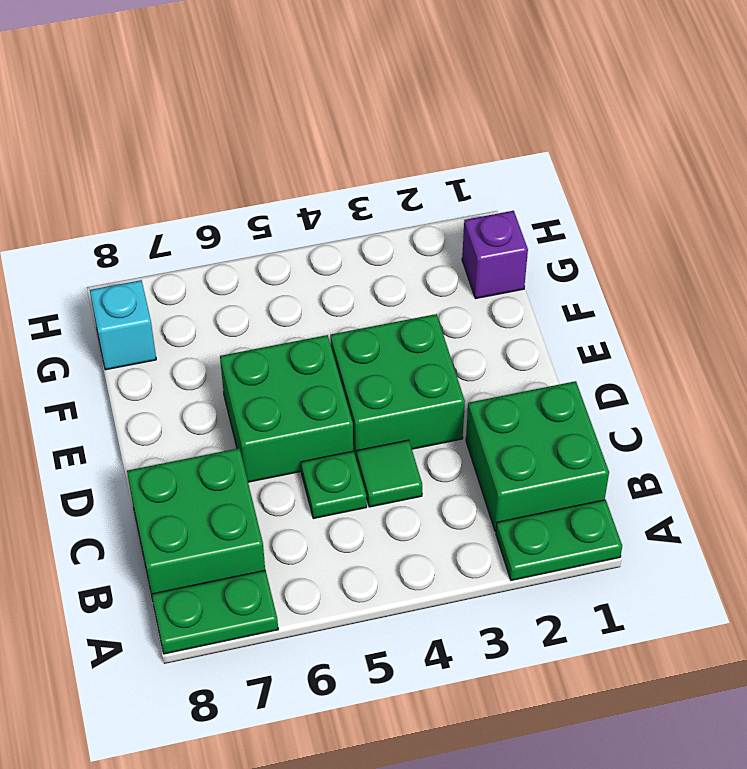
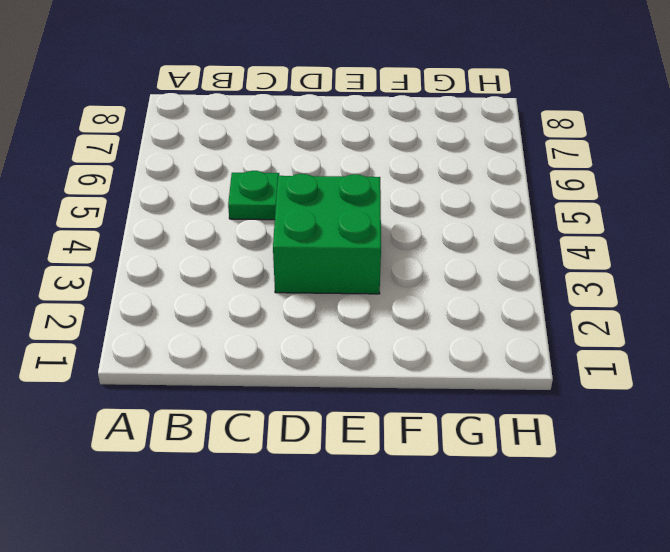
none -> green 1x2 plate [496,500,622,581]
none -> green 1x2 plate [152,570,278,654]

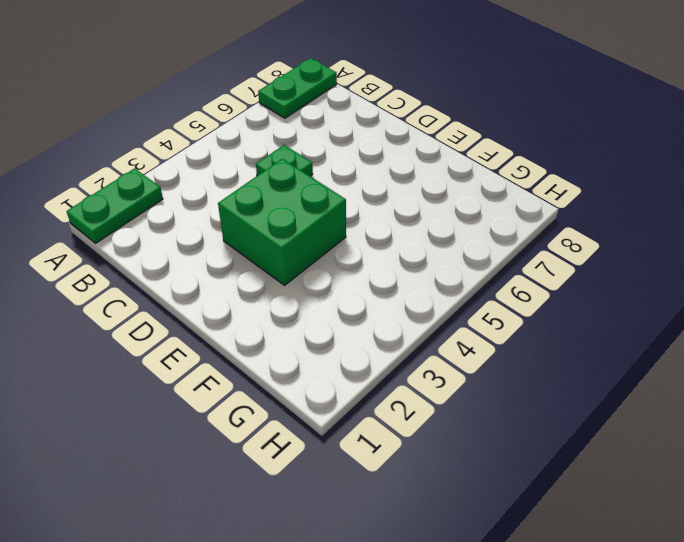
none -> green 2x2 brick [466,381,609,532]
none -> green 2x2 brick [127,448,265,595]

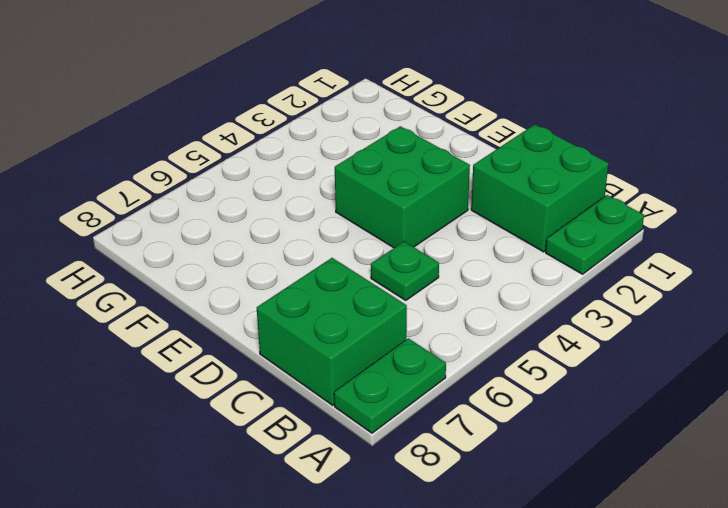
none -> green 1x1 tile [357,440,422,507]
none -> green 2x2 brick [220,335,353,482]

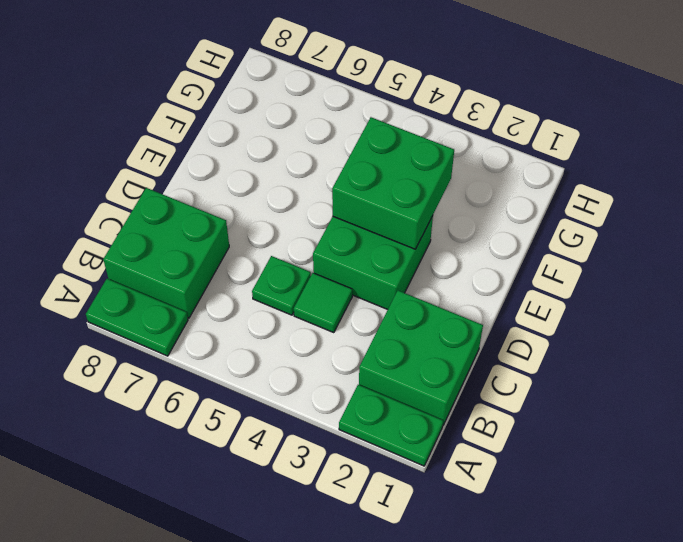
green 2x2 brick [332,117,454,249] -> green 2x2 brick moved to [220,335,353,482]
none -> purple 1x1 brick [462,211,528,299]
none -> cyan 1x1 brick [90,280,156,370]

